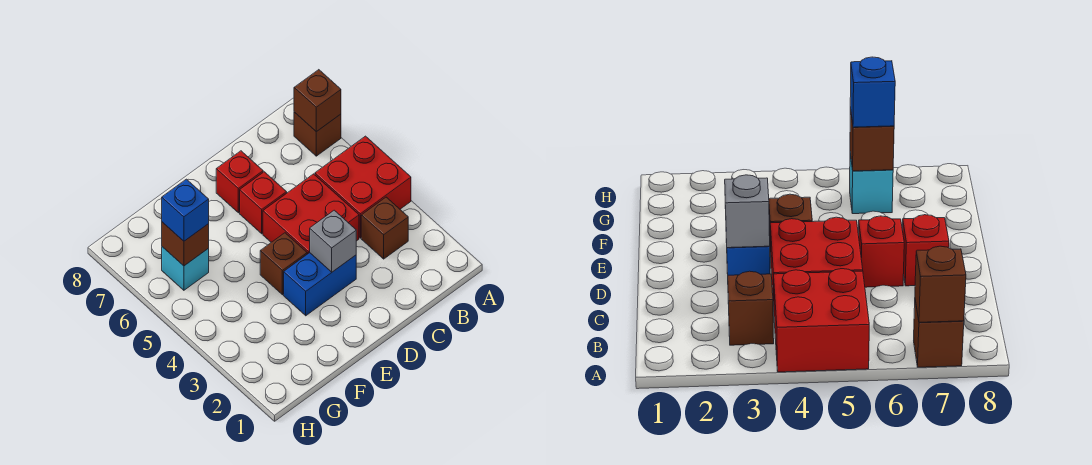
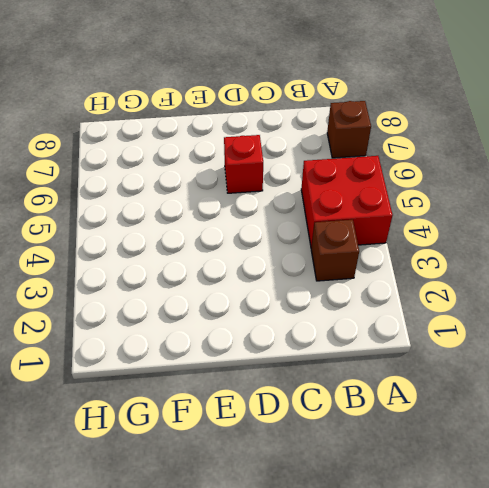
none -> red 2x2 brick [263,174,359,254]
none -> blue 1x2 brick [284,253,356,316]
none -> red 1x1 brick [216,151,263,213]

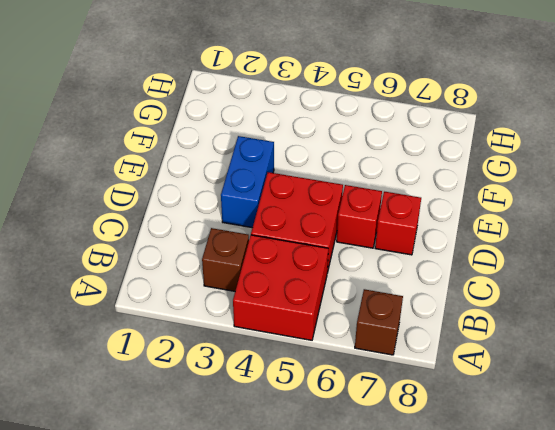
none -> brown 1x1 brick [260,233,307,295]
none -> cyan 1x1 brick [162,247,209,290]
none -> brown 1x1 brick [294,70,341,132]

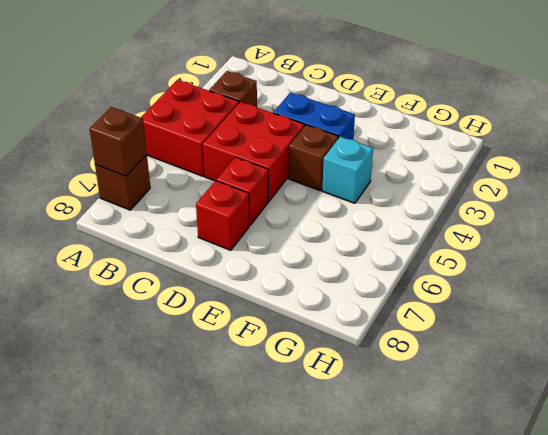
cyan 1x1 brick [322,137,373,203] -> cyan 1x1 brick moved to [162,247,209,290]
none -> grey 1x1 brick [310,210,356,272]
none -> brown 1x1 brick [162,222,209,266]
none -> blue 1x1 brick [162,179,209,241]

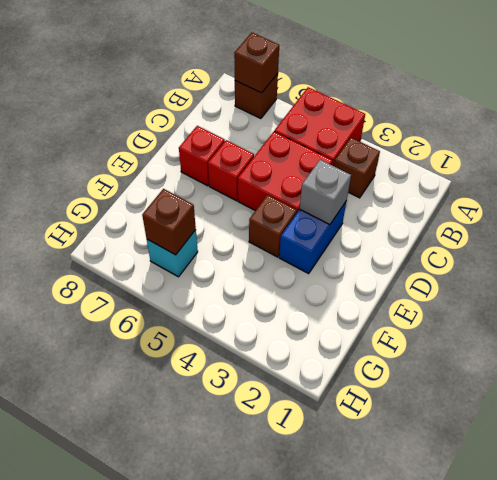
none -> blue 1x1 brick [162,179,209,241]

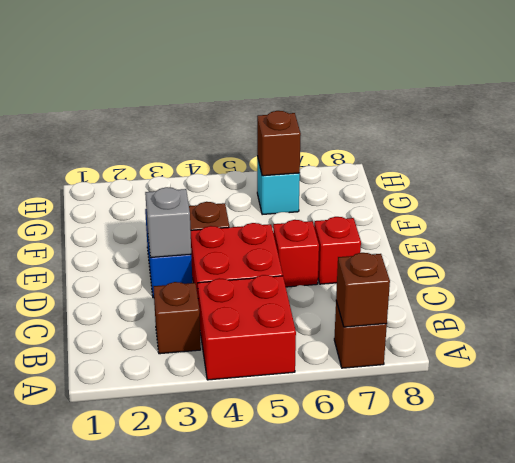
none -> blue 1x1 brick [162,179,209,241]

